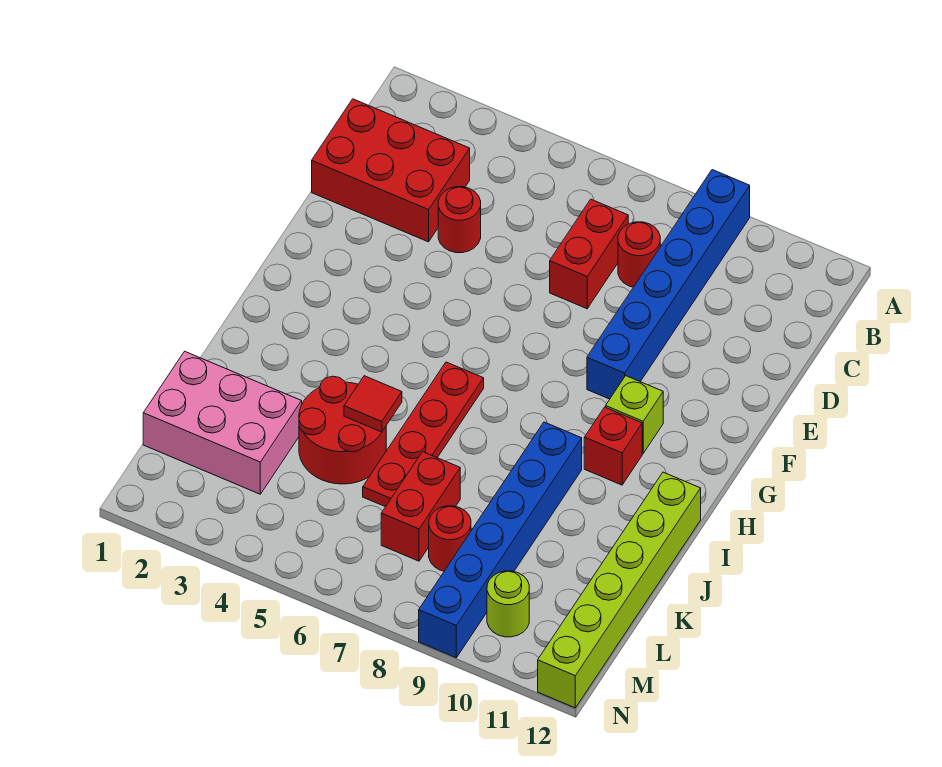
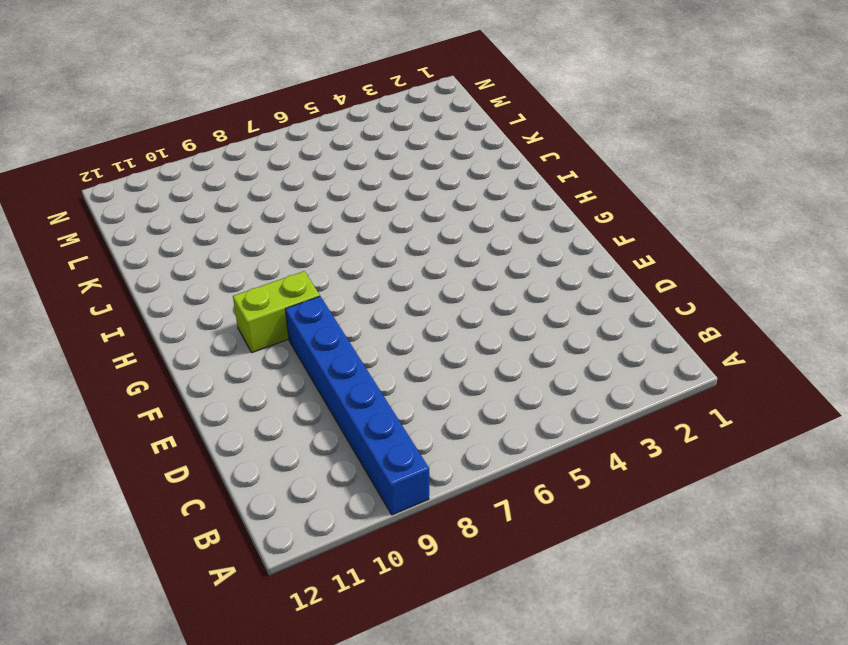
lime 1x2 brick [233,271,320,353] -> lime 1x1 brick [606,376,663,453]
none -> red 2x3 brick [312,99,470,242]
none -> red 1x2 brick [550,199,628,309]
none -> red 1x1 round brick [618,222,660,287]

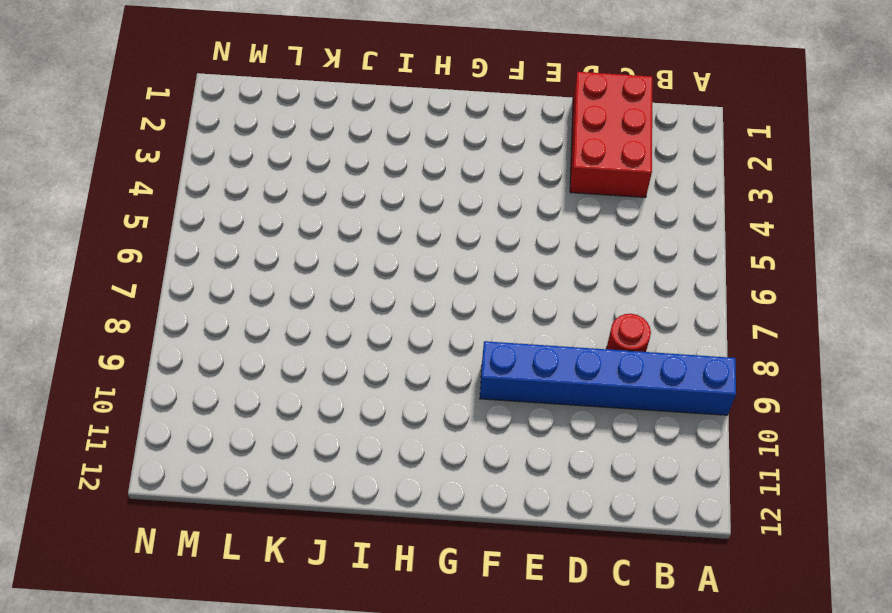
none -> red 1x2 brick [550,199,628,309]
none -> red 1x1 round brick [438,187,481,253]
none -> lime 1x1 brick [606,376,663,453]

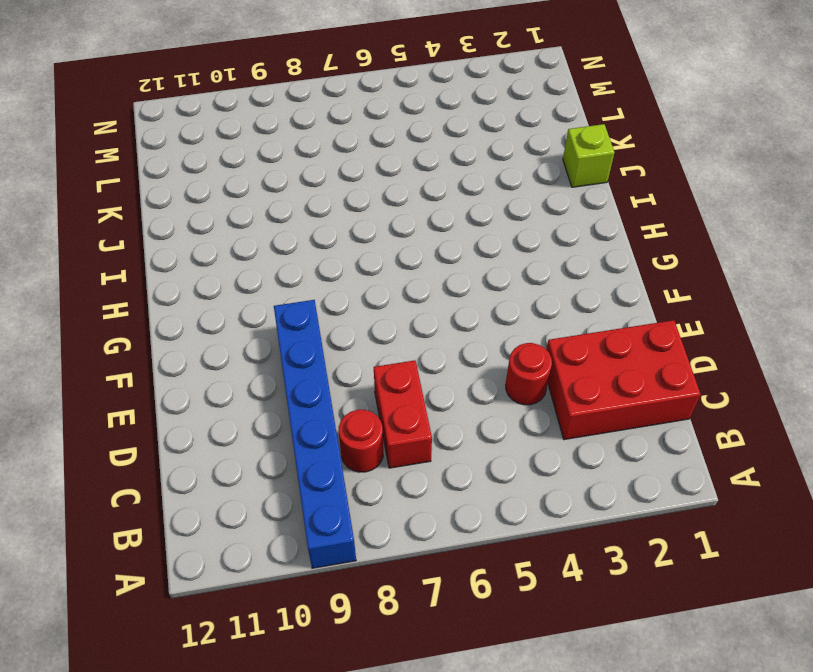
lime 1x1 brick [563,124,614,187] -> lime 1x1 brick moved to [606,376,663,453]
none -> red 1x4 plate [363,362,484,507]
none -> red 1x1 brick [584,407,642,485]
none -> blue 1x6 brick [419,422,582,658]

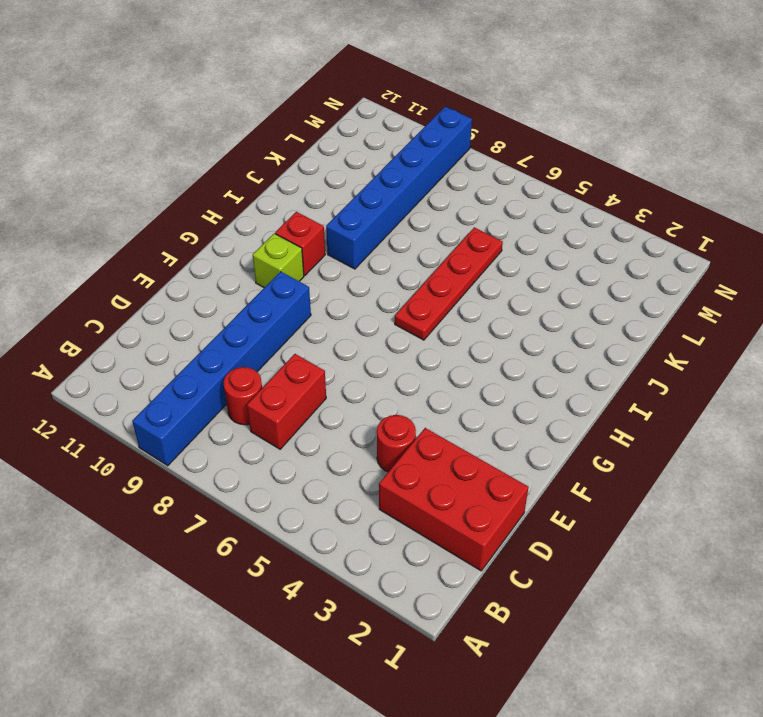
none -> lime 1x6 brick [538,472,701,708]
none -> red 2x2 round brick [299,376,386,484]
none -> pink 2x3 brick [143,351,302,494]

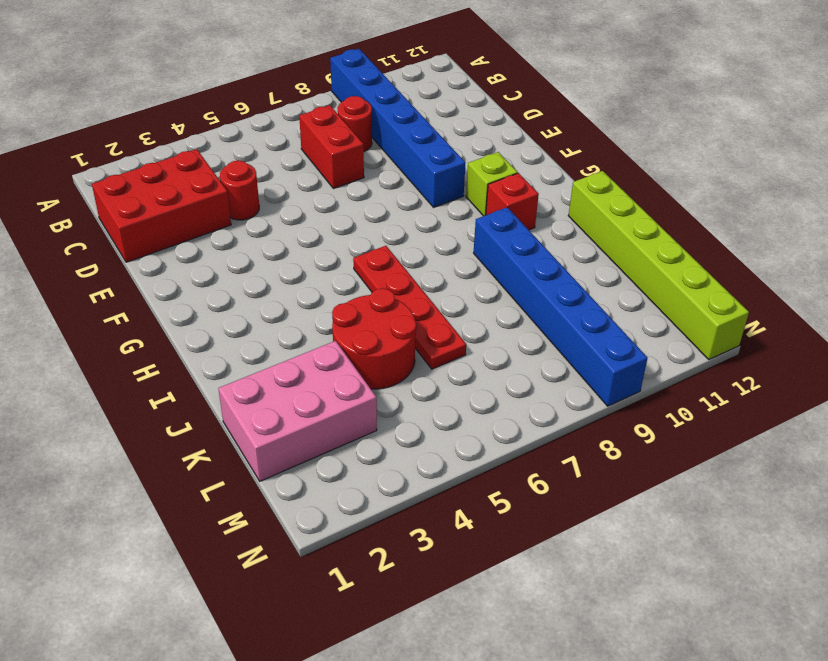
none -> red 1x2 brick [381,452,460,561]
none -> red 1x1 round brick [429,506,471,571]
none -> lime 1x1 round brick [487,571,529,637]

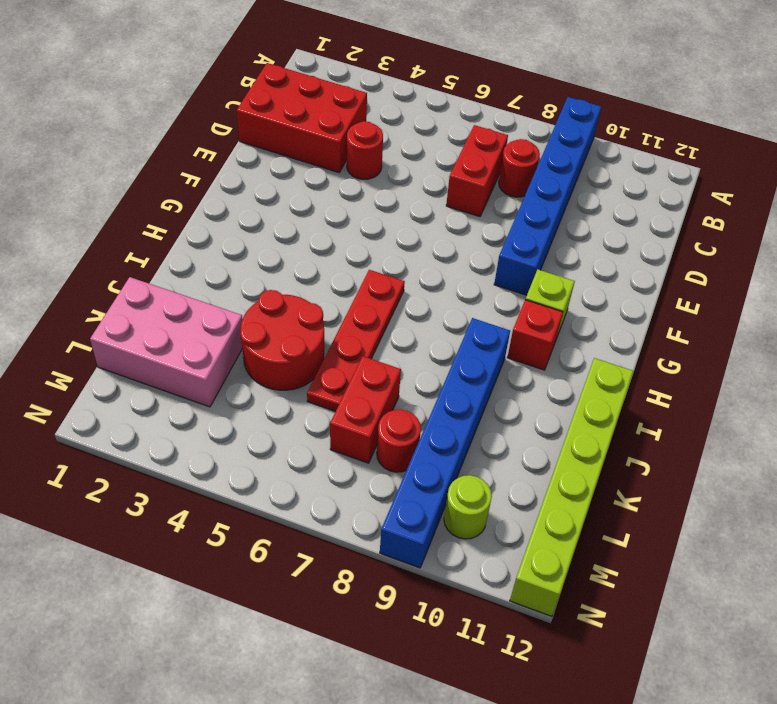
none -> red 1x1 tile [344,376,402,432]

